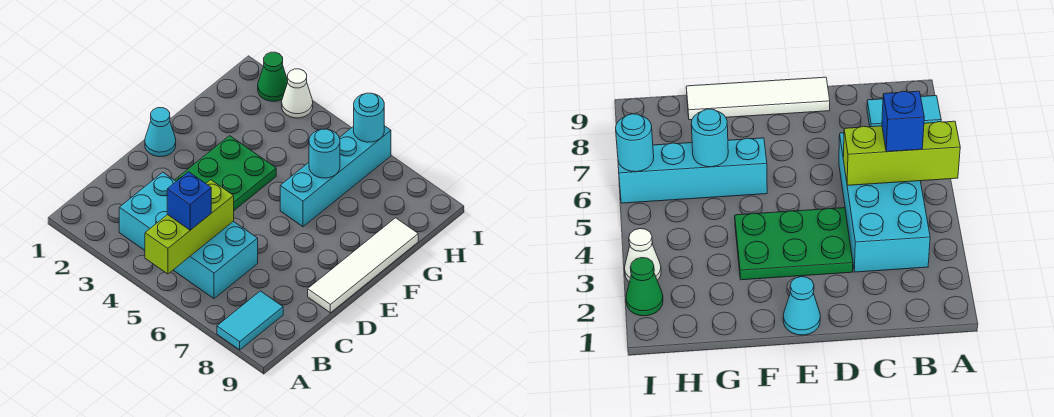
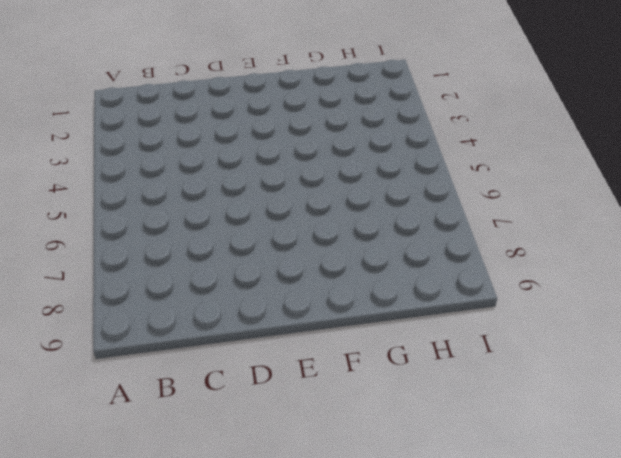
none -> cyan 1x2 tile [217,291,283,350]
none -> cyan 2x4 brick [119,172,258,299]
none -> green 2x3 plate [175,136,276,210]

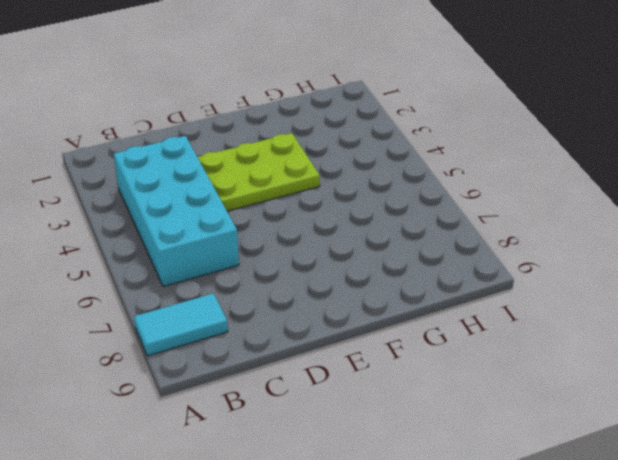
lime 2x3 plate [198,133,320,211] -> green 2x3 plate [175,136,276,210]
none -> white 1x4 tile [308,218,418,313]
none -> cyan 1x1 cone [145,108,176,157]
none -> cyan 1x4 brick [280,126,391,227]

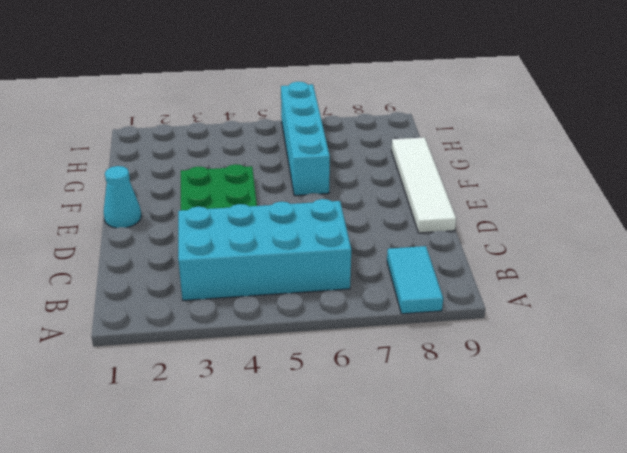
none -> green 1x1 cone [258,52,288,101]
none -> white 1x1 cone [282,69,313,118]
none -> lime 1x3 brick [145,180,234,274]

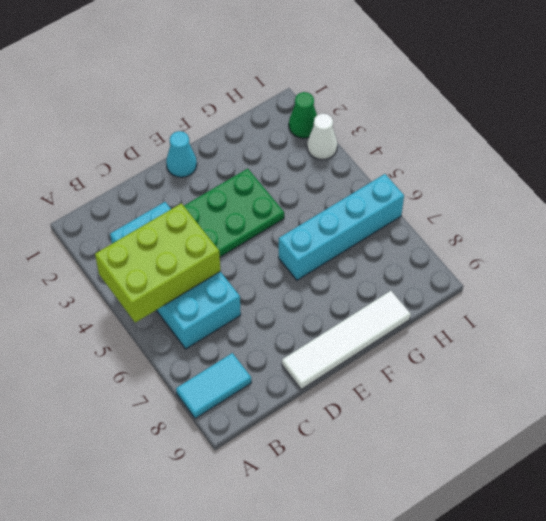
lime 2x3 brick [95,203,220,323] -> lime 1x3 brick [145,180,234,274]
none -> cyan 1x1 round brick [309,129,340,178]
none -> cyan 1x1 round brick [354,93,384,142]
none -> blue 1x1 brick [167,172,211,230]

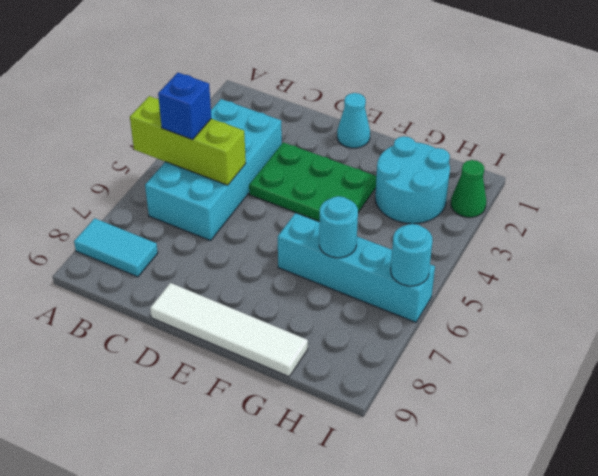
cyan 2x2 round brick [375,136,450,224] -> none
none -> white 1x1 cone [282,69,313,118]

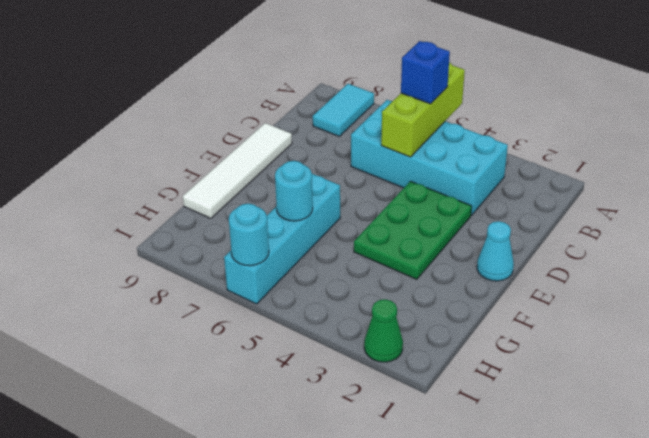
none -> white 1x1 cone [282,69,313,118]

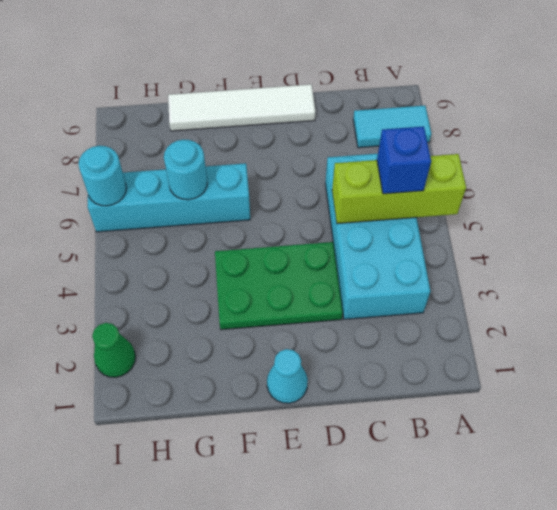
none -> white 1x1 cone [282,69,313,118]

